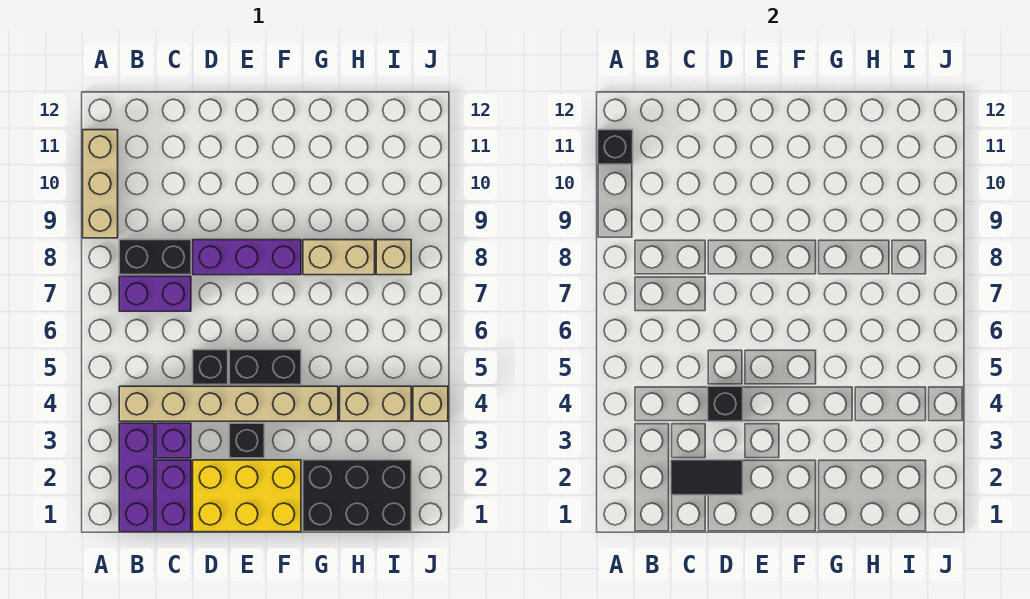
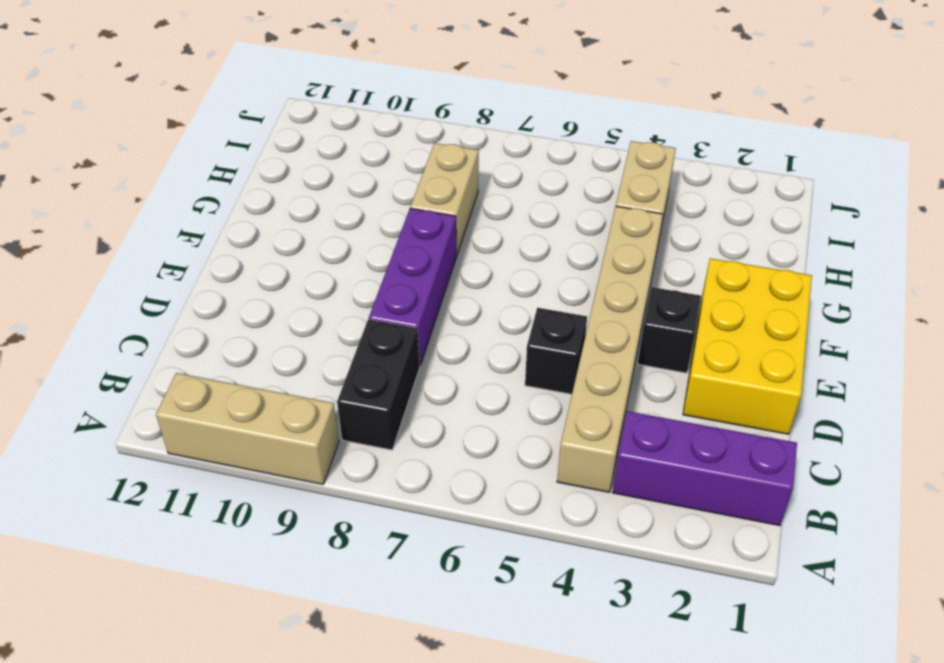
none -> purple 1x2 brick [119,276,191,311]
none -> purple 1x2 brick [156,460,191,532]
none -> purple 1x1 brick [156,423,191,458]

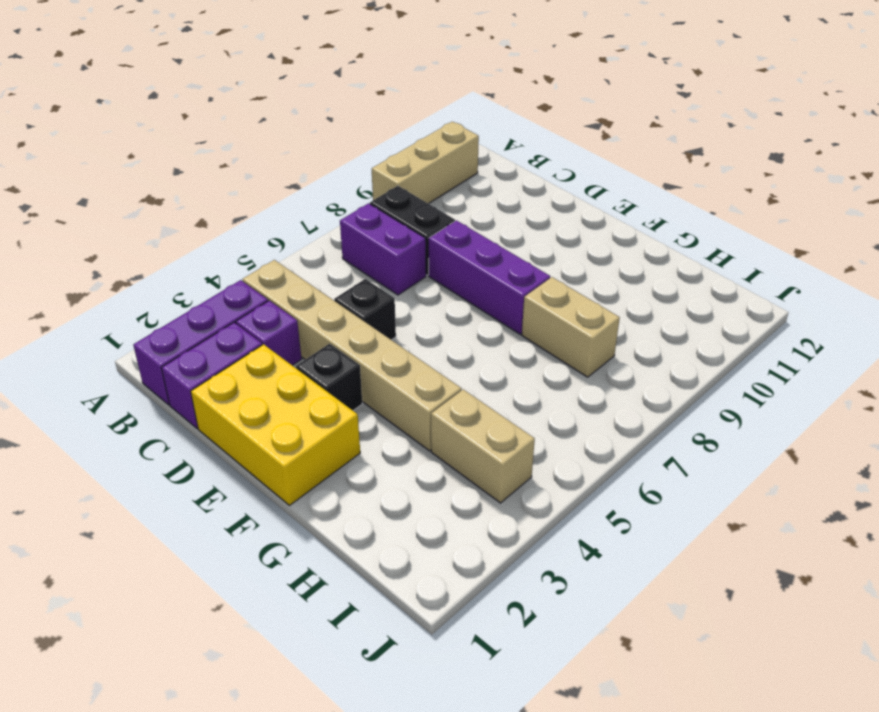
none -> black 1x2 brick [229,350,301,385]
none -> black 2x3 brick [303,460,411,532]
none -> tan 1x1 brick [376,240,411,275]

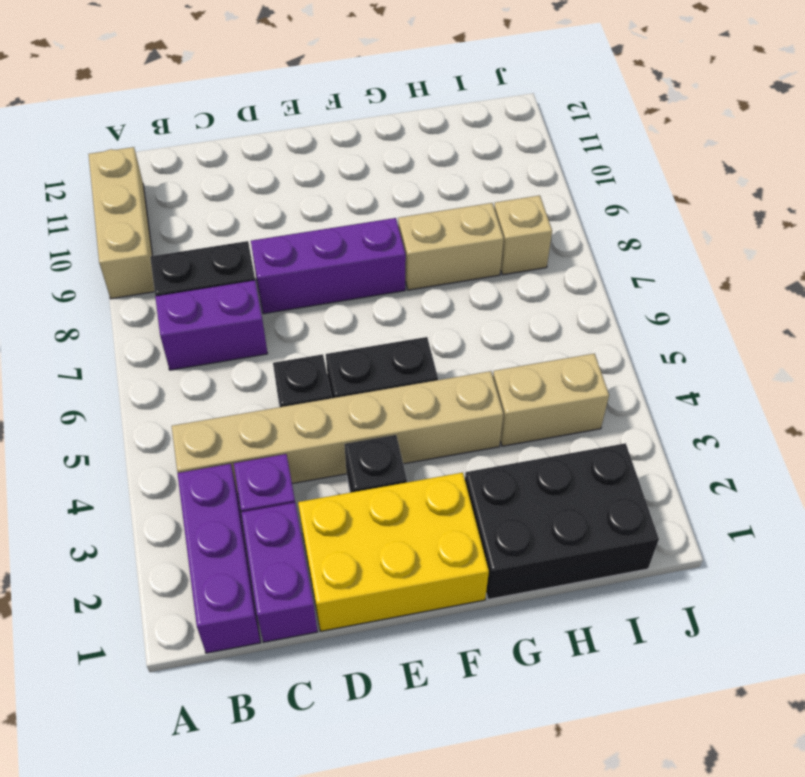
none -> tan 1x1 brick [413,386,448,421]
none -> black 1x1 brick [598,130,633,164]
none -> black 1x2 tile [671,460,743,495]

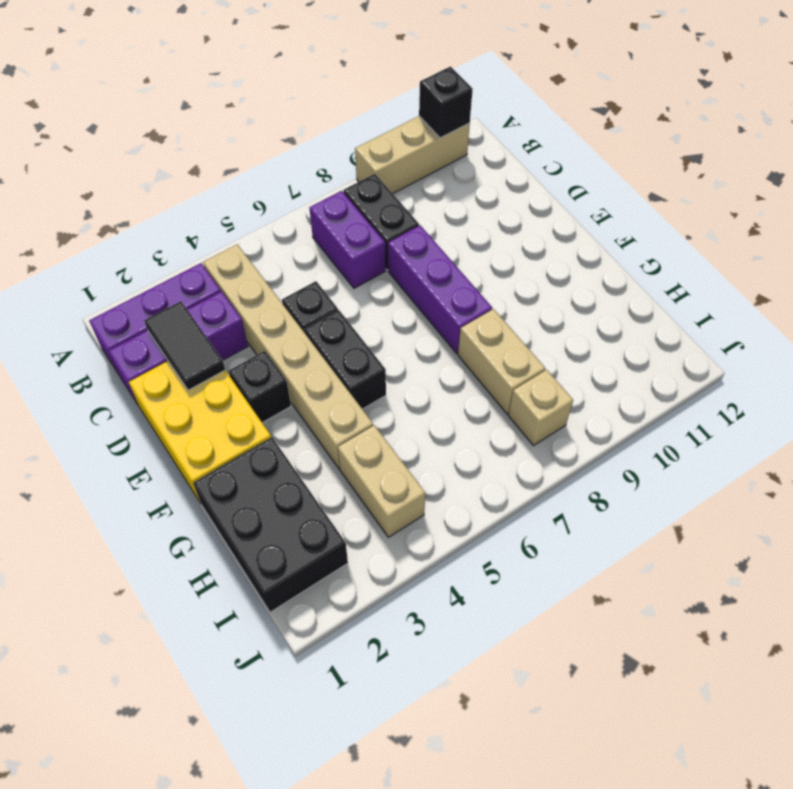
none -> tan 1x1 brick [413,386,448,421]
none -> black 1x1 brick [708,386,743,421]

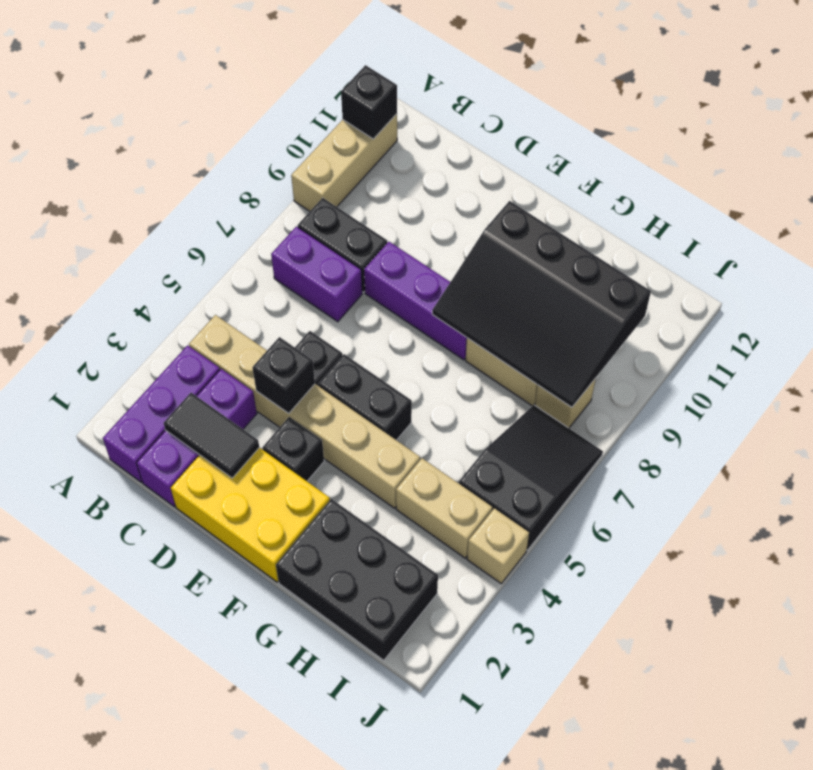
black 3x4 slope [432,201,651,407] -> none
black 2x3 slope [459,405,603,550] -> none

